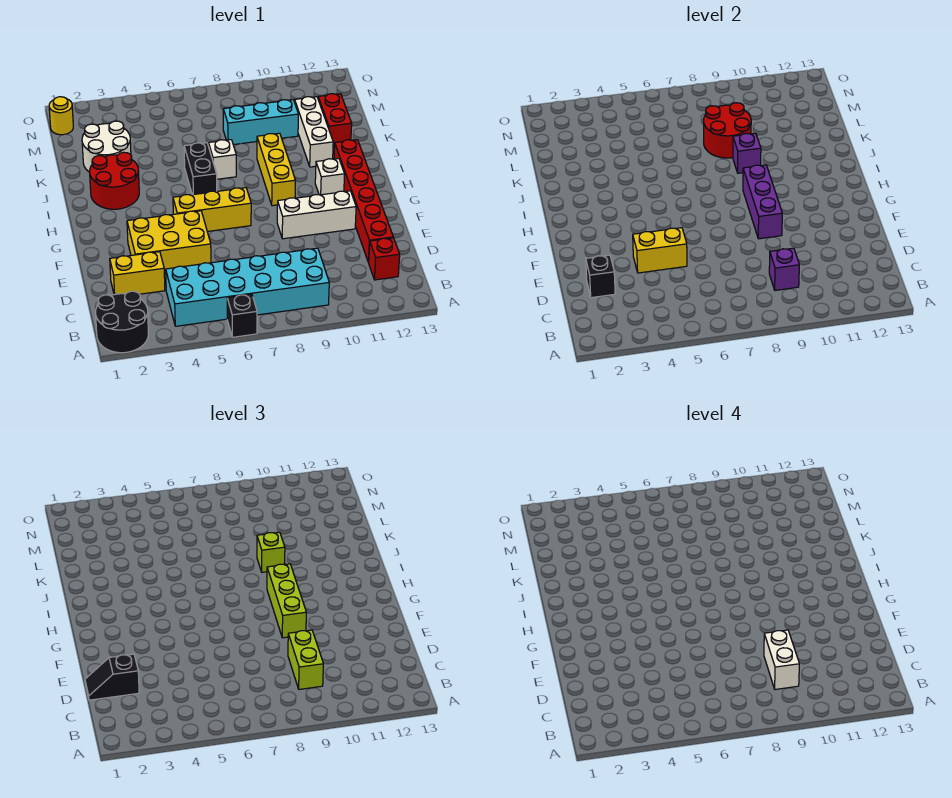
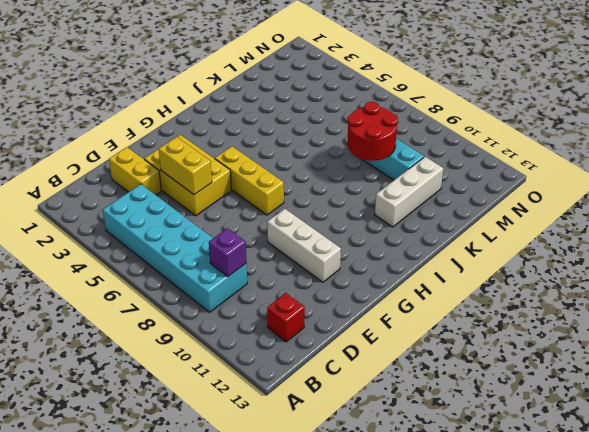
none -> black 2x2 round brick [96,291,148,353]
none -> black 1x1 brick [227,294,257,337]
none -> red 1x6 brick [334,140,393,262]
none -> yellow 1x3 brick [257,133,295,206]

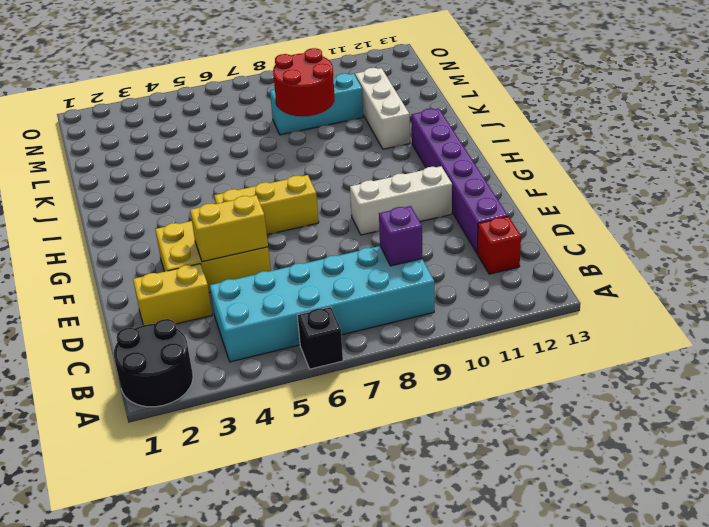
purple 1x6 brick [411,108,508,253] -> red 1x6 brick [334,140,393,262]
none -> yellow 1x3 brick [257,133,295,206]
none -> white 1x1 brick [315,159,345,195]
none -> red 2x2 round brick [90,152,139,209]
none -> black 1x2 brick [184,143,217,195]

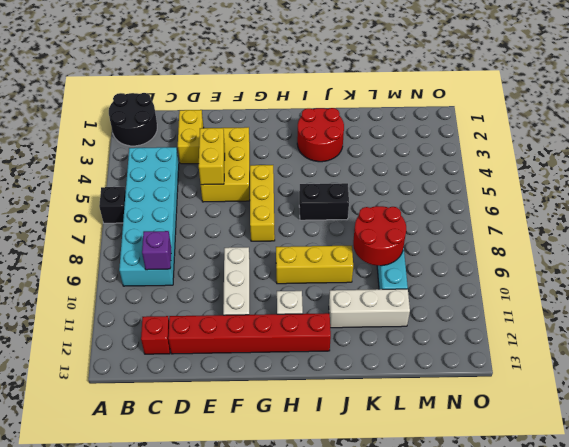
none -> white 1x1 brick [209,140,236,179]
none -> white 2x2 round brick [82,121,131,172]
none -> red 1x2 brick [318,94,352,148]
none -> yellow 1x1 round brick [49,97,73,135]

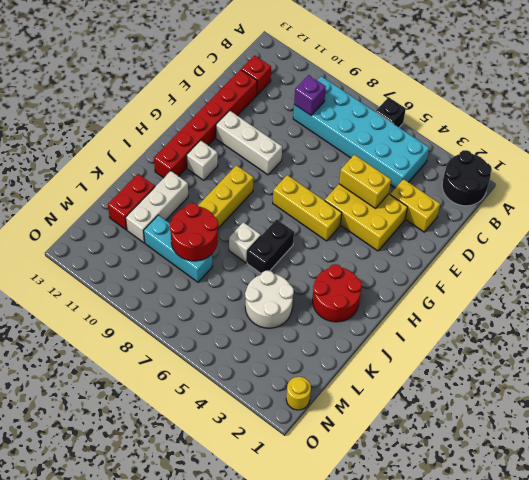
white 2x2 round brick [245,271,294,328] -> white 2x2 round brick moved to [82,121,131,172]
none -> black 1x1 brick [586,255,615,298]
none -> purple 1x3 brick [743,165,782,239]
none -> purple 1x1 brick [733,133,761,173]
none -> lime 1x2 brick [288,630,323,689]

